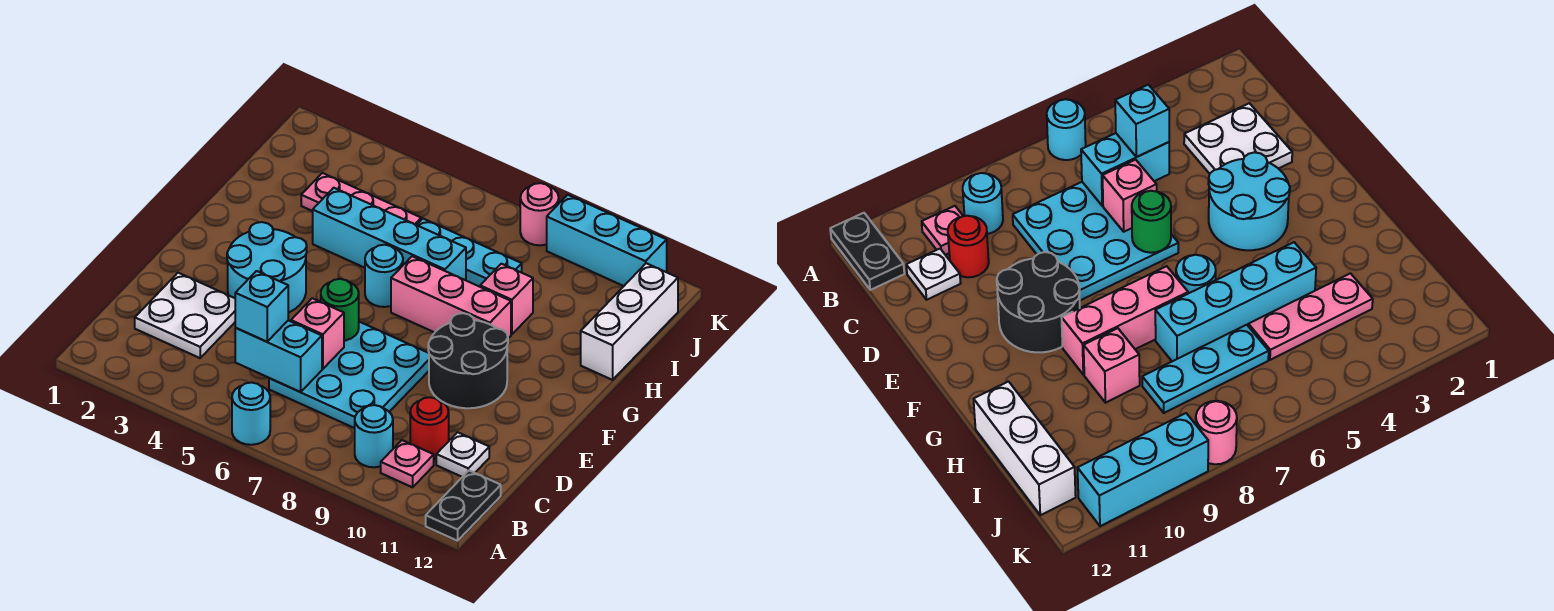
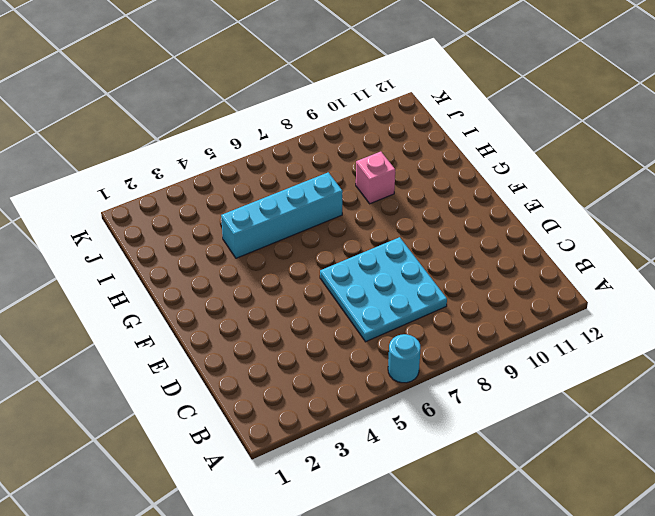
none -> black 1x2 plate [426,471,501,541]
none -> cyan 1x1 round brick [355,405,393,467]
none -> pink 1x1 plate [381,440,434,487]

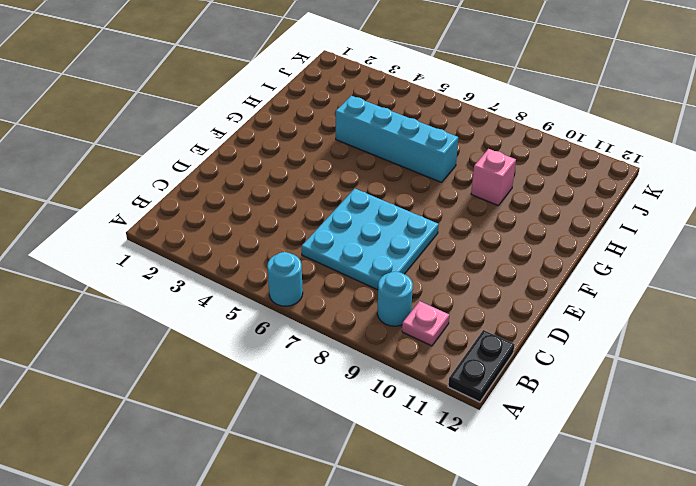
none -> white 2x2 plate [135,273,235,358]
none -> red 1x1 round brick [410,397,449,459]
none -> white 1x1 plate [436,432,489,477]

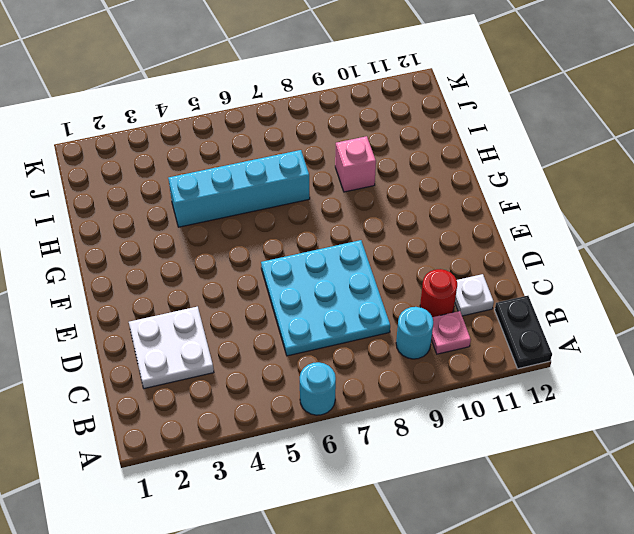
none -> cyan 2x2 round brick [227,222,307,313]
none -> black 2x2 round brick [428,313,508,408]
none -> cyan 1x1 round brick [365,245,403,307]

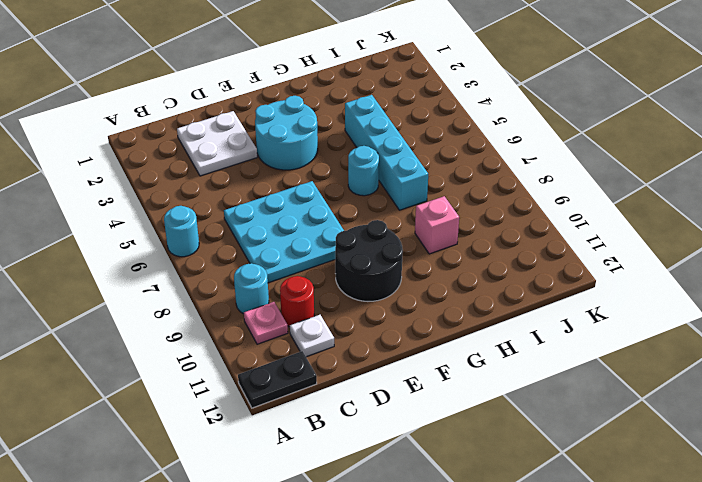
none -> pink 1x3 brick [391,256,511,338]
none -> white 1x3 brick [581,263,678,380]
none -> pink 1x3 plate [301,173,421,225]

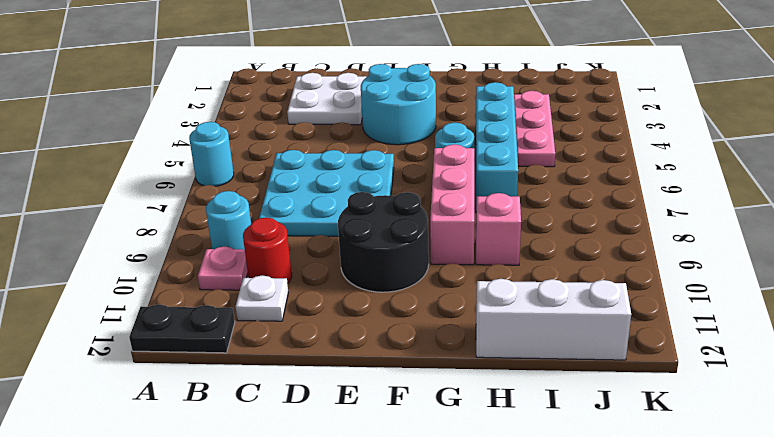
none -> cyan 1x3 plate [417,219,522,287]
none -> pink 1x1 round brick [520,183,559,245]
none -> cyan 1x3 brick [547,195,667,286]

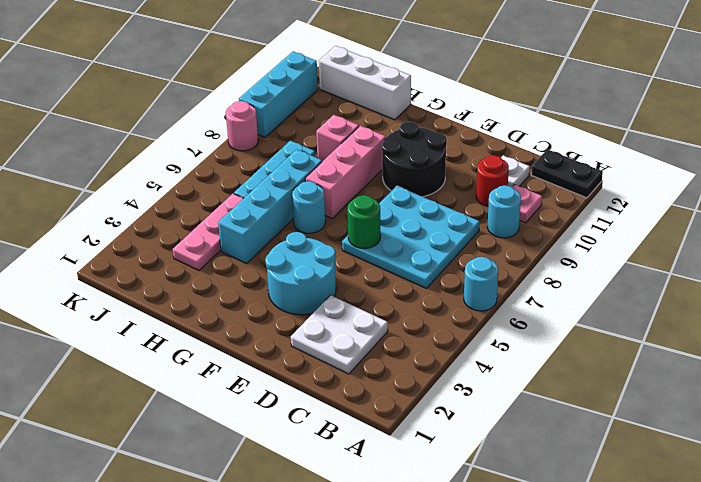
none -> cyan 1x2 brick [235,320,322,392]
none -> pink 1x1 brick [291,298,344,369]
none -> cyan 1x1 brick [235,271,288,342]

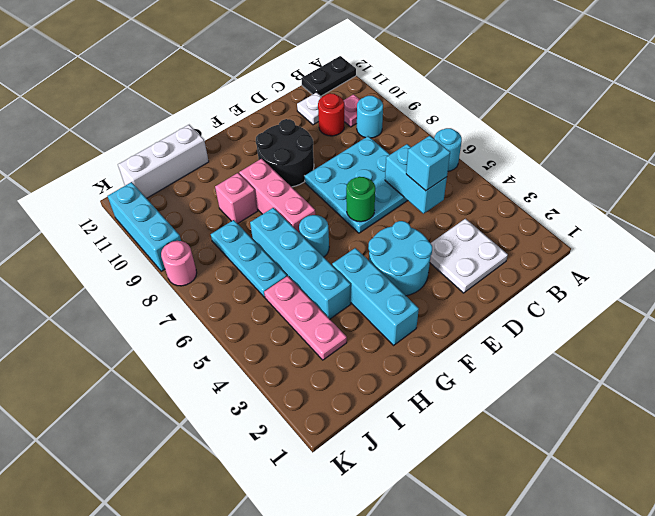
cyan 1x3 brick [332,248,419,345] -> none
none -> pink 1x1 brick [291,298,344,369]

